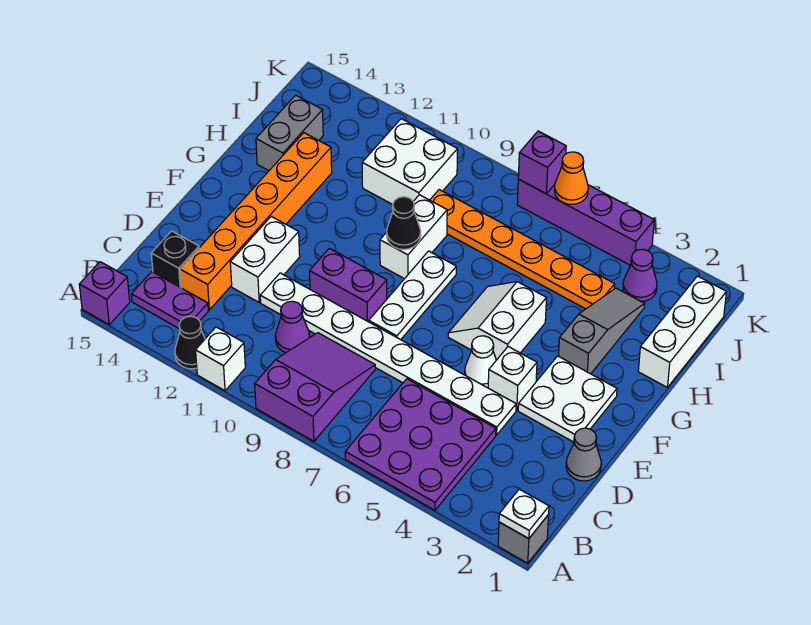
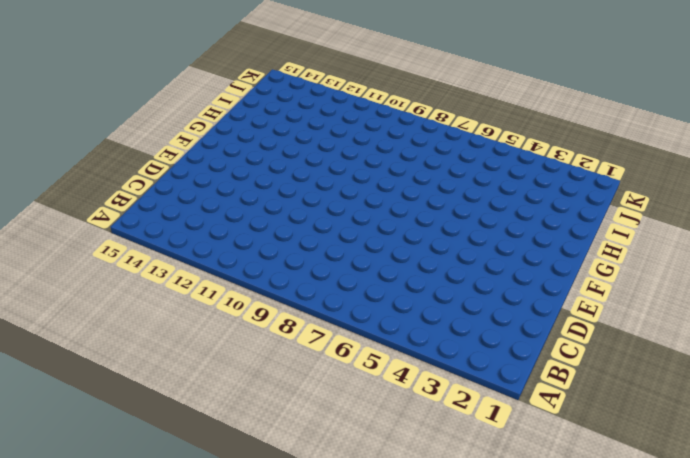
none -> grey 1x1 brick [498,515,549,563]
none -> purple 3x3 plate [345,379,496,510]
none -> purple 2x3 slope [255,333,376,441]
none -> white 1x1 brick [196,327,245,391]

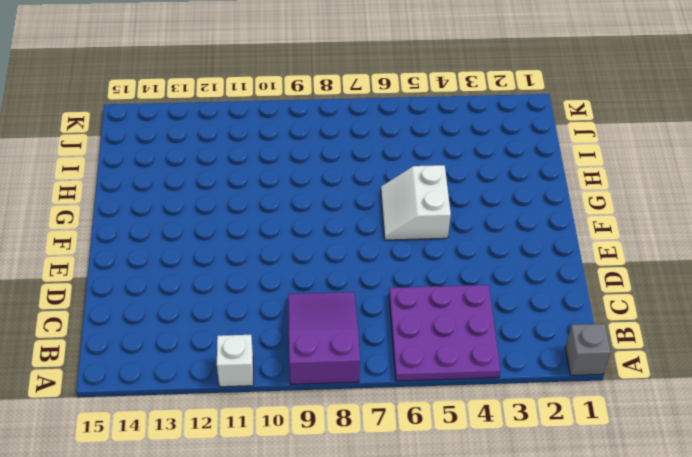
none -> black 1x1 cone [175,316,205,369]
none -> purple 1x1 brick [79,262,130,325]
none -> purple 1x2 plate [131,272,208,329]
none -> purple 1x1 cone [275,301,310,353]

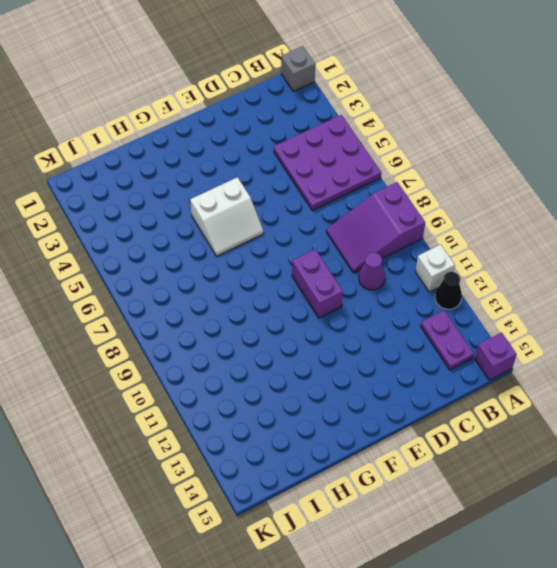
none -> orange 1x6 brick [180,133,332,310]
none -> black 1x1 brick [151,231,199,288]
none -> grey 1x1 cone [566,428,601,481]
none -> white 1x8 plate [260,273,516,435]

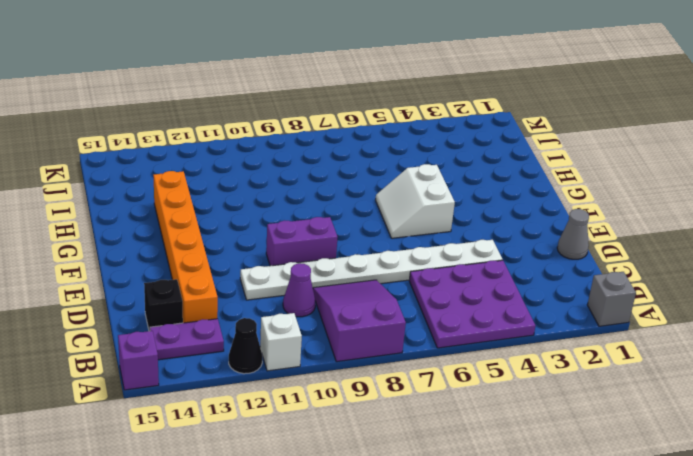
none -> white 1x2 brick [230,217,300,302]
none -> white 2x2 plate [518,356,617,442]
none -> white 1x1 brick [488,347,537,410]
none -> white 1x1 cone [465,336,496,388]

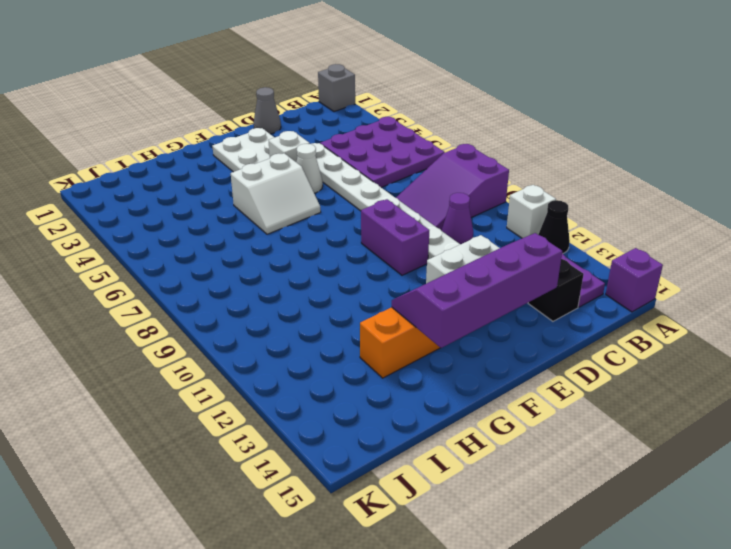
purple 2x4 slope [392,233,562,348] -> none
none -> white 1x3 plate [369,251,456,340]
none -> grey 1x3 slope [558,288,644,374]
none -> white 1x2 brick [380,195,447,279]
none -> white 1x3 brick [638,276,726,387]

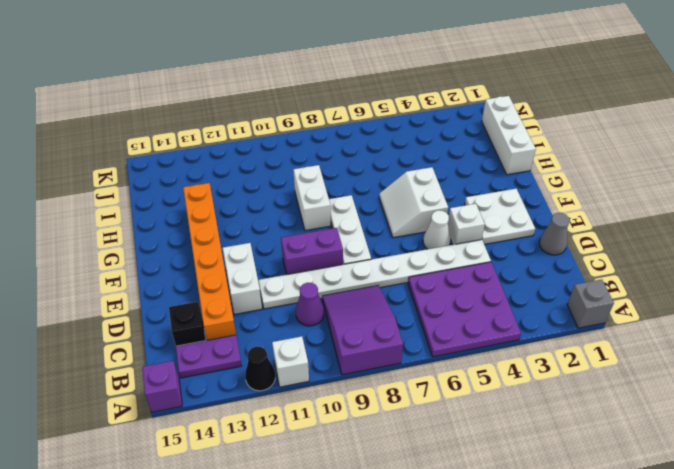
none -> grey 1x3 slope [558,288,644,374]
none -> grey 1x2 brick [256,95,323,171]
none -> orange 1x6 plate [430,190,615,309]
none -> white 2x2 brick [362,119,458,204]

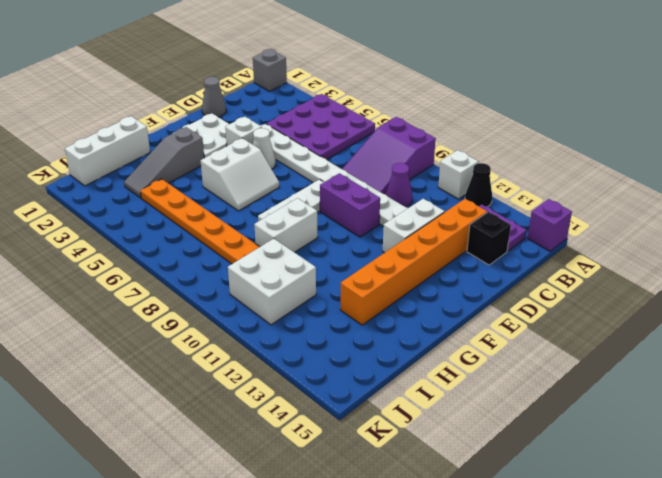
none -> grey 1x2 brick [256,95,323,171]
none -> purple 1x1 cone [623,249,657,302]
none -> purple 1x4 brick [517,179,654,265]
none -> white 1x1 plate [499,489,549,539]

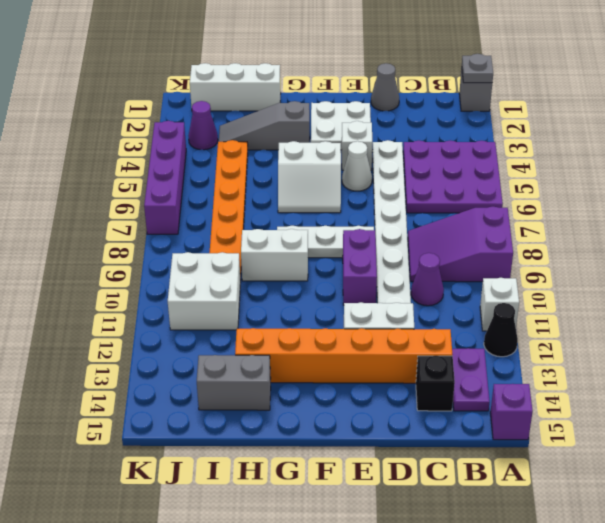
grey 1x1 plate [462,54,493,83] -> white 1x1 plate [499,489,549,539]
none -> black 1x1 cone [387,197,421,249]
none -> orange 1x1 cone [554,152,588,204]
none -> purple 1x1 brick [518,131,566,194]

